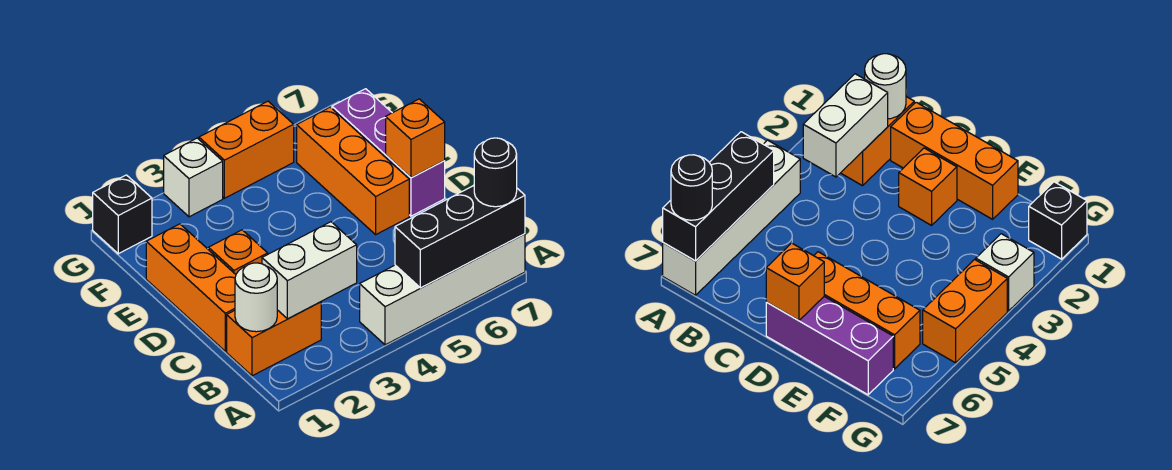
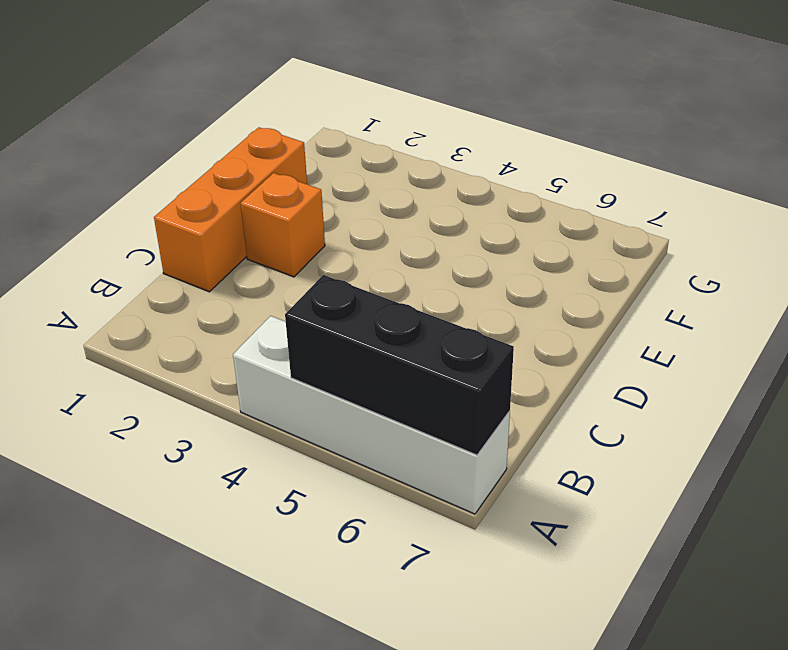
none -> orange 1x2 brick [227,302,321,376]
none -> orange 1x3 brick [297,107,409,235]
none -> purple 1x3 brick [332,89,445,216]

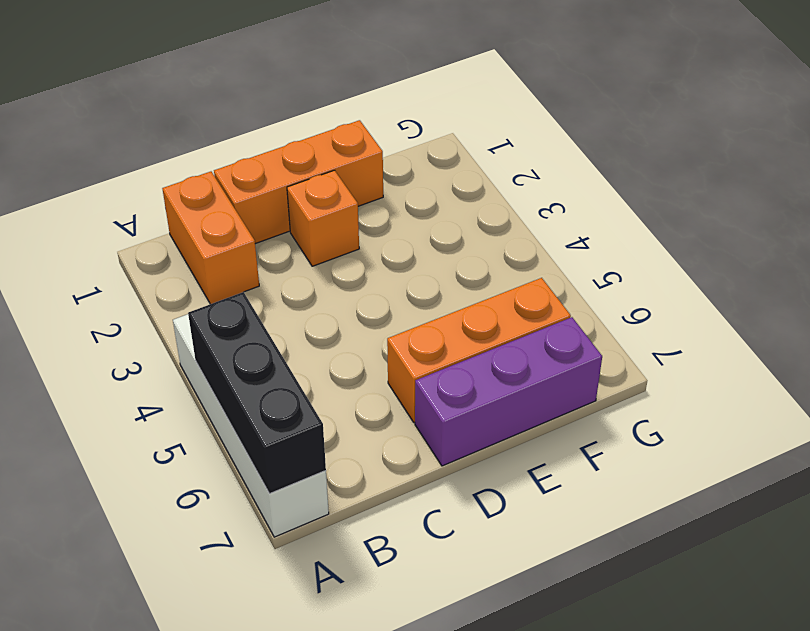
none -> black 1x1 brick [93,175,152,254]
none -> white 1x1 brick [164,138,223,217]
none -> orange 1x2 brick [199,101,294,198]

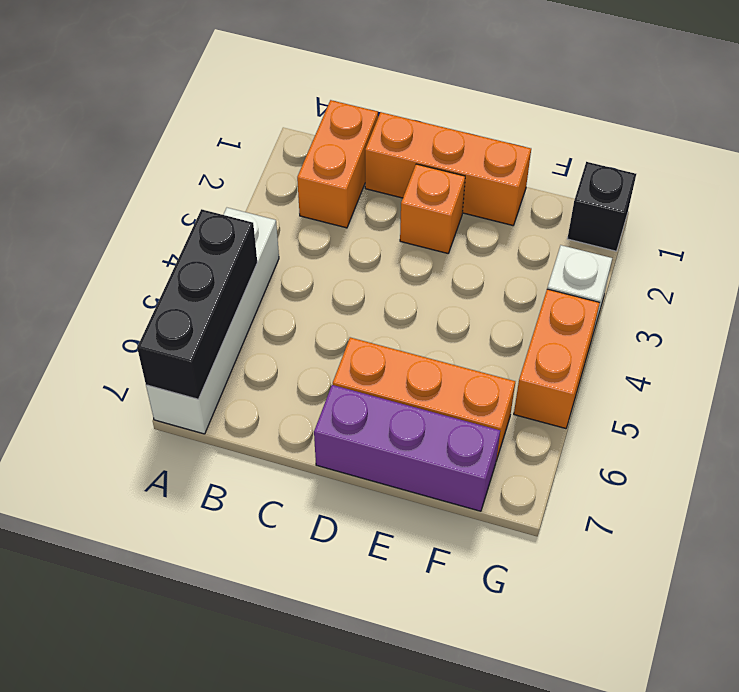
none -> white 1x1 round brick [235,263,277,332]
none -> white 1x2 brick [262,222,357,319]
none -> orange 1x1 brick [386,99,445,178]

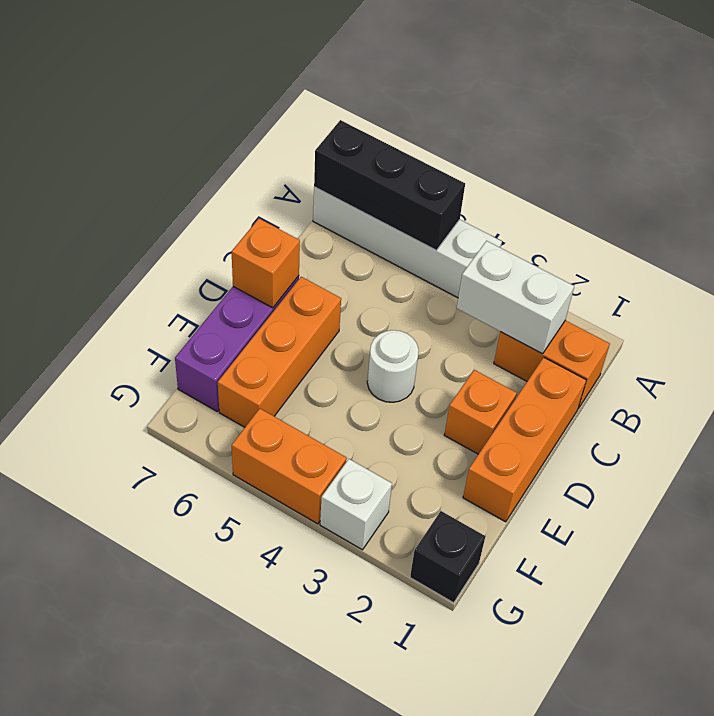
white 1x1 round brick [367,330,419,402] -> white 1x1 round brick moved to [235,263,277,332]
none -> black 1x1 round brick [474,138,517,207]

